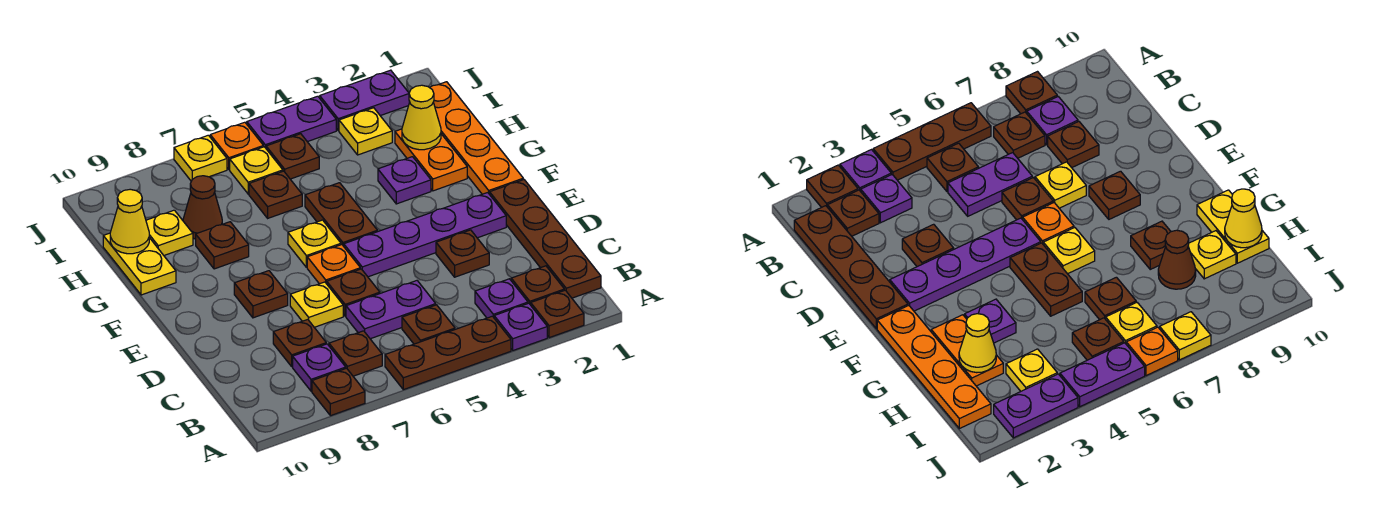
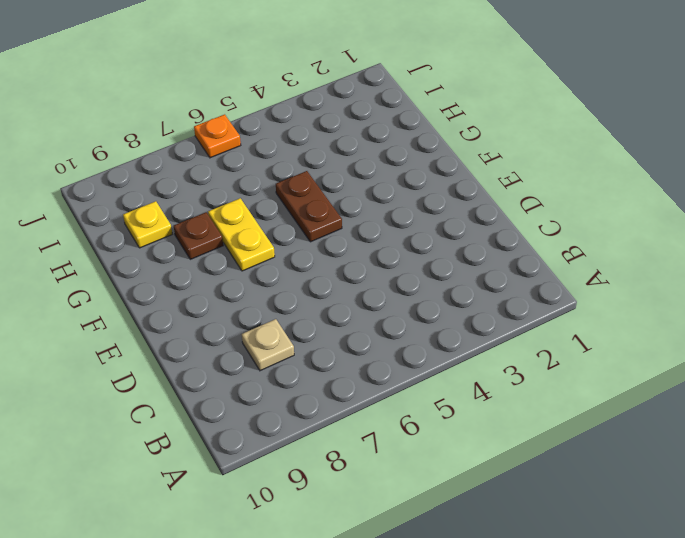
tan 1x1 plate [242,319,294,371] -> brown 1x1 plate [273,319,326,367]
yellow 1x2 plate [208,198,275,271] -> yellow 1x2 plate moved to [103,233,176,295]
none -> brown 1x1 plate [531,290,584,338]
none -> purple 1x1 plate [494,303,547,350]
none -> brown 1x3 plate [385,316,511,390]
none -> brown 1x1 plate [312,368,365,416]

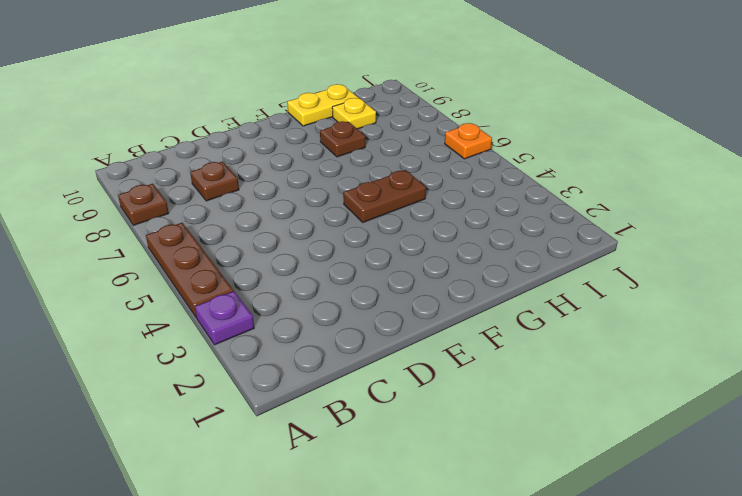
none -> brown 1x1 plate [531,290,584,338]
none -> brown 1x4 plate [490,180,601,298]
none -> brown 1x1 plate [511,266,564,305]
none -> purple 1x1 plate [475,279,528,318]

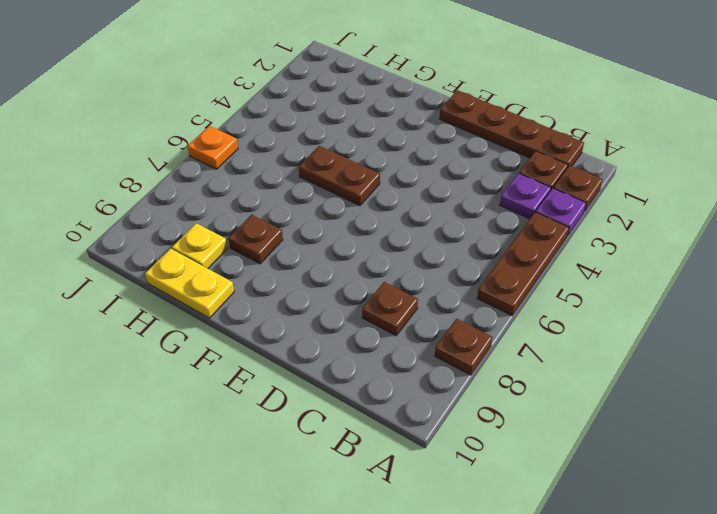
none -> brown 1x1 plate [402,305,455,344]
none -> brown 1x1 plate [329,331,382,376]
none -> purple 1x1 plate [293,344,346,391]
none -> purple 1x2 plate [346,281,436,339]

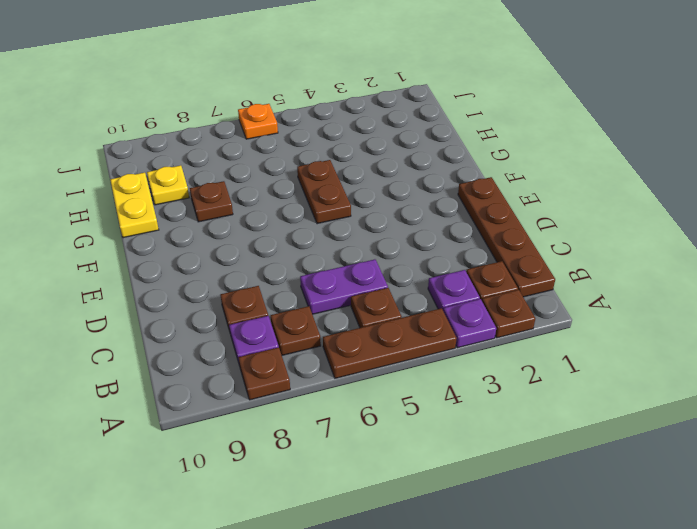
none -> brown 1x1 plate [436,230,489,277]
none -> brown 1x1 plate [327,269,380,316]
none -> yellow 1x1 plate [290,282,343,327]
none -> purple 1x4 plate [344,193,506,277]

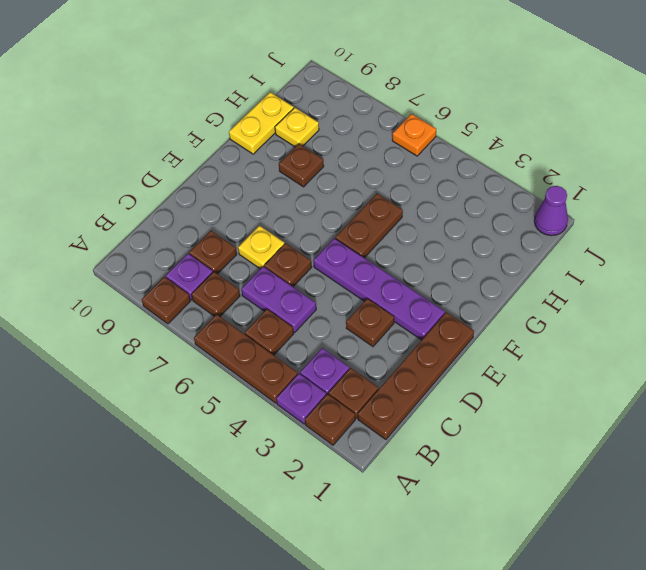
purple 1x1 cone [534,186,568,236] -> none
none -> orange 1x1 plate [307,245,360,284]
none -> brown 1x1 plate [234,271,288,318]
none -> orange 1x4 plate [430,82,523,194]
none -> yellow 1x1 plate [288,220,341,267]

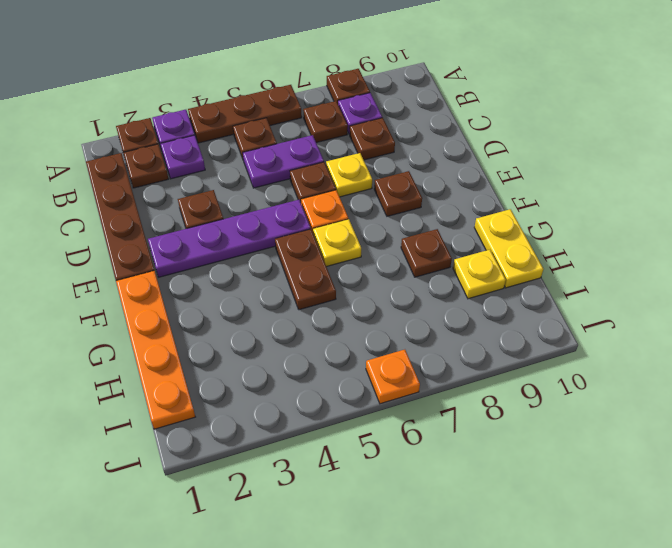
none -> orange 1x2 plate [395,129,467,191]
none -> purple 1x1 plate [378,157,431,204]
none -> brown 1x1 plate [249,171,302,218]
none -> brown 1x1 cone [183,176,222,239]

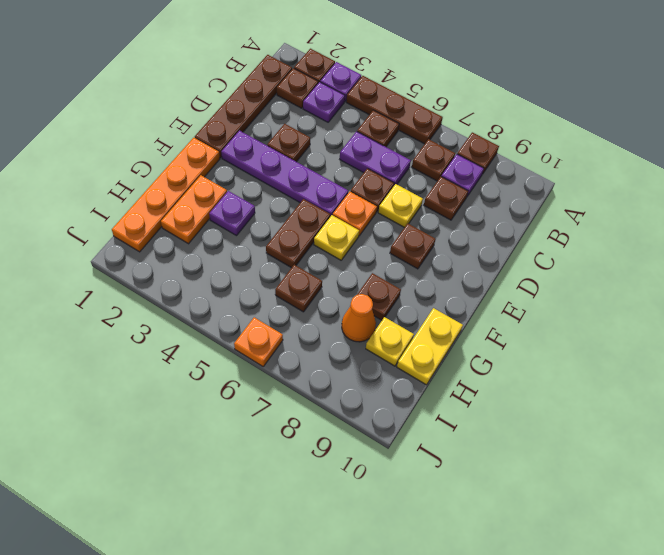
orange 1x1 cone [342,294,376,342] -> brown 1x1 cone [183,176,222,239]
none -> yellow 1x1 plate [339,108,392,155]
none -> brown 1x1 plate [266,134,319,179]
none -> yellow 1x1 plate [230,147,283,194]
none -> purple 1x2 plate [320,70,409,131]

